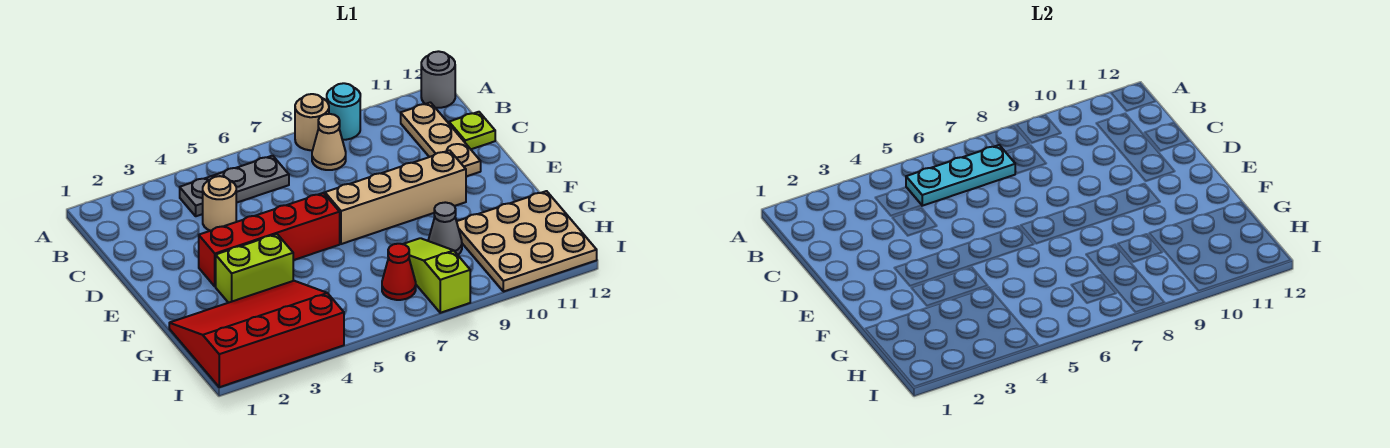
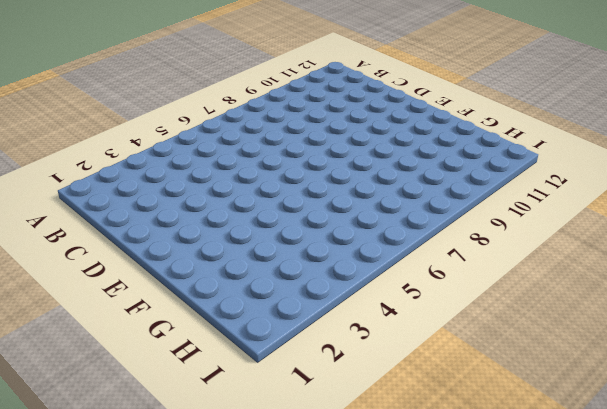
none -> tan 1x1 round brick [295,94,329,150]
none -> cyan 1x1 round brick [327,83,360,140]
none -> grey 1x1 round brick [421,51,455,108]

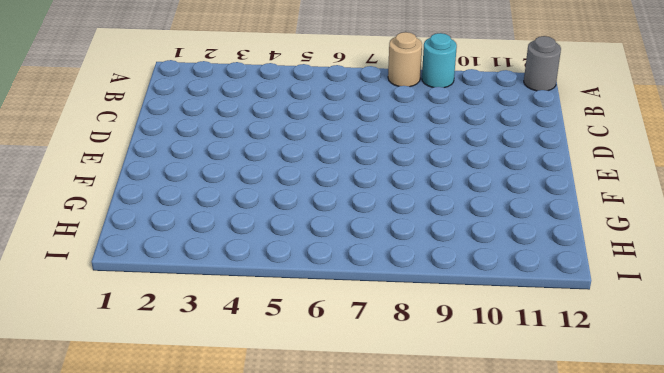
none -> grey 1x3 plate [180,156,289,216]
none -> tan 1x1 cone [312,114,346,170]
none -> tan 1x3 plate [401,102,481,176]

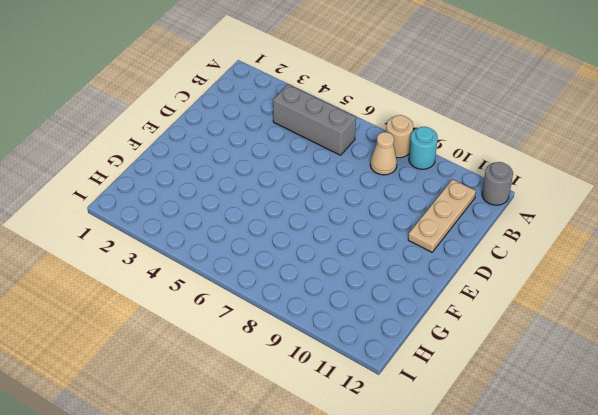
grey 1x3 brick [273,85,356,155] -> grey 1x3 plate [180,156,289,216]
none -> tan 1x1 round brick [203,176,236,231]
none -> lime 1x1 plate [449,112,495,149]
none -> red 1x4 brick [199,193,340,286]

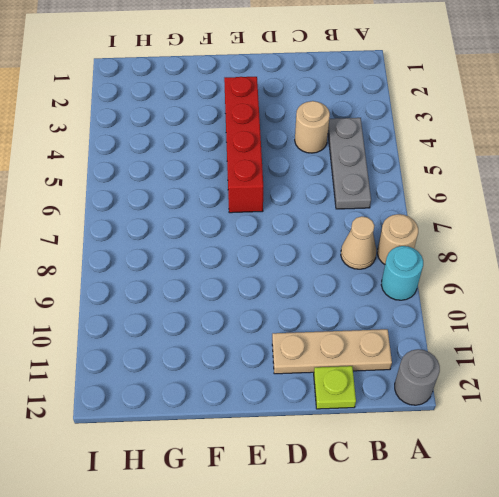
none -> tan 1x4 brick [325,150,466,244]
none -> lime 1x2 brick [216,234,293,303]
none -> red 3x4 slope [169,281,344,387]

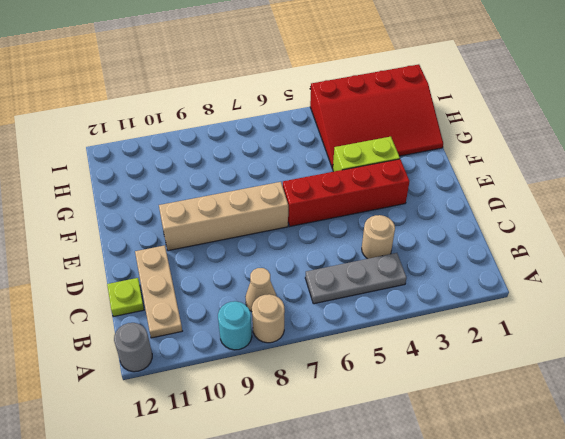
none -> lime 1x3 slope [404,238,470,313]
none -> grey 1x1 cone [428,202,462,255]
none -> tan 3x3 plate [457,191,597,292]

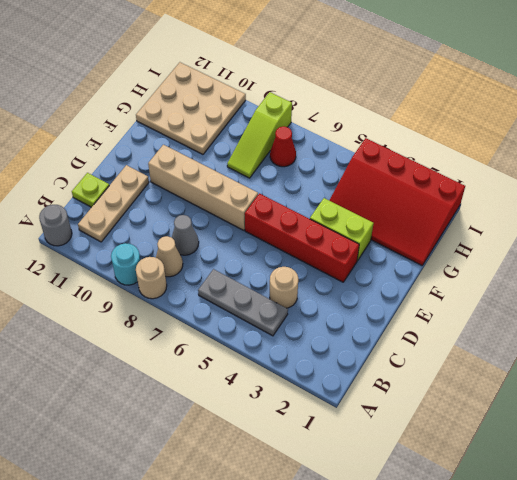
grey 1x1 cone [172,215,199,255] -> grey 1x1 cone moved to [428,202,462,255]
none -> cyan 1x3 plate [906,145,1015,206]

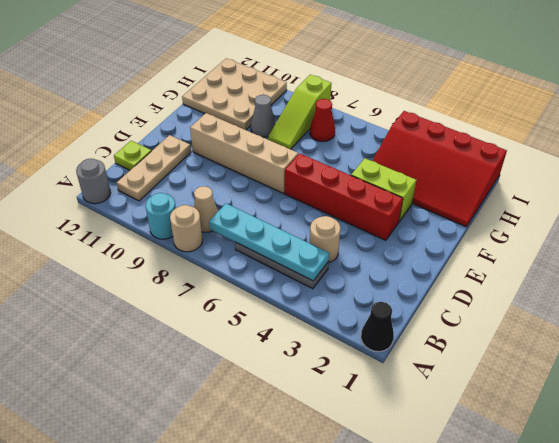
black 1x1 cone [361,302,394,352] -> none
cyan 1x4 plate [209,203,329,281] -> cyan 1x3 plate [906,145,1015,206]

